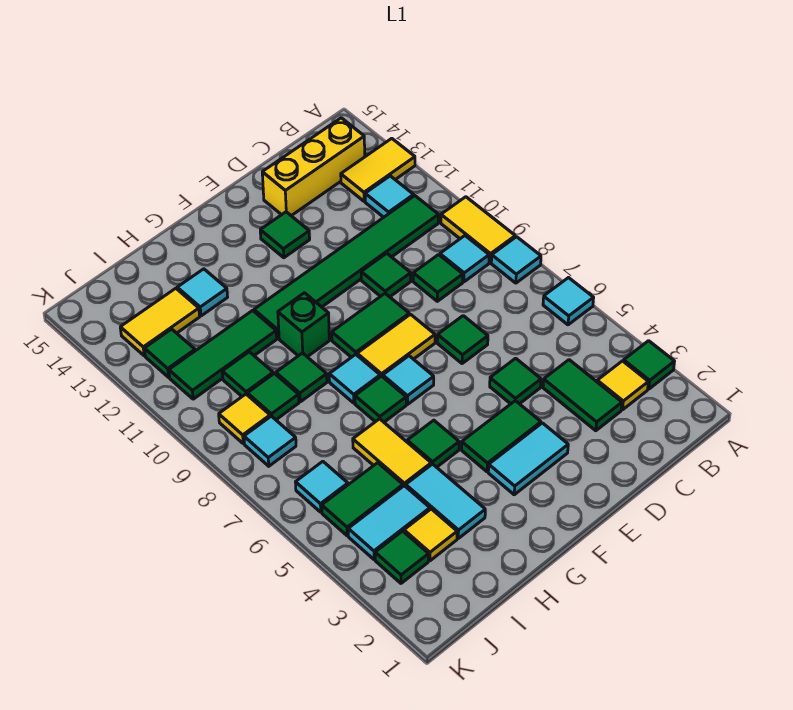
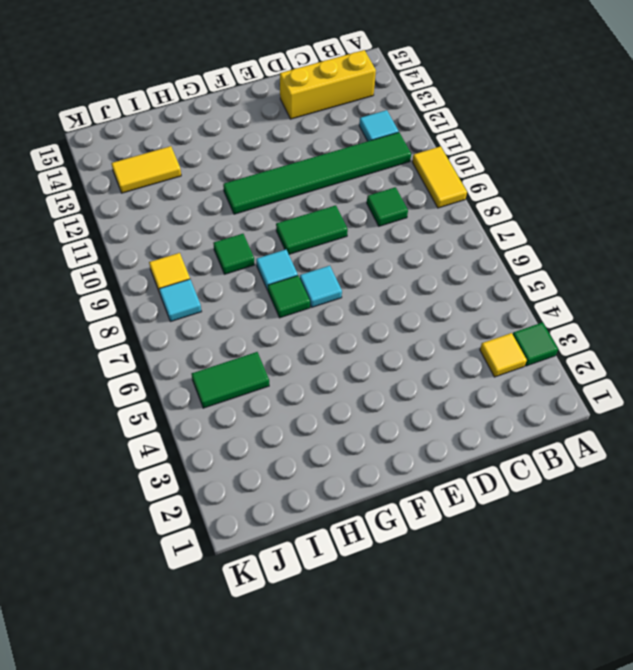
none -> cyan 1x1 tile [543,278,594,325]
none -> cyan 1x1 tile [491,237,541,283]
none -> yellow 1x2 tile [341,138,415,201]
none -> cyan 1x1 tile [440,236,489,282]

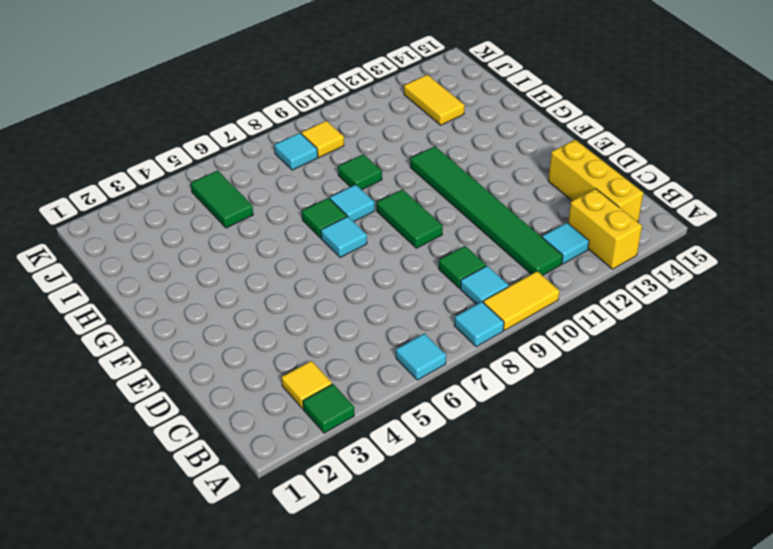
yellow 1x2 brick [568,189,642,269] -> yellow 1x2 tile [341,138,415,201]
none -> green 1x2 tile [543,360,622,431]
none -> green 1x1 tile [490,358,541,404]
none -> green 1x1 tile [437,316,488,364]
none -> green 1x1 tile [361,253,411,297]

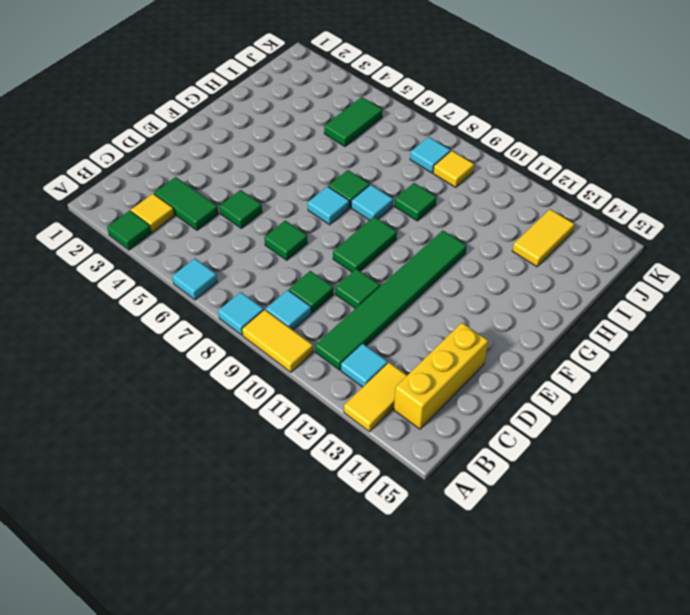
none -> cyan 1x2 tile [488,423,568,495]
none -> green 1x2 tile [462,401,541,472]
none -> yellow 1x2 tile [357,314,435,377]
none -> green 1x1 tile [260,212,310,258]

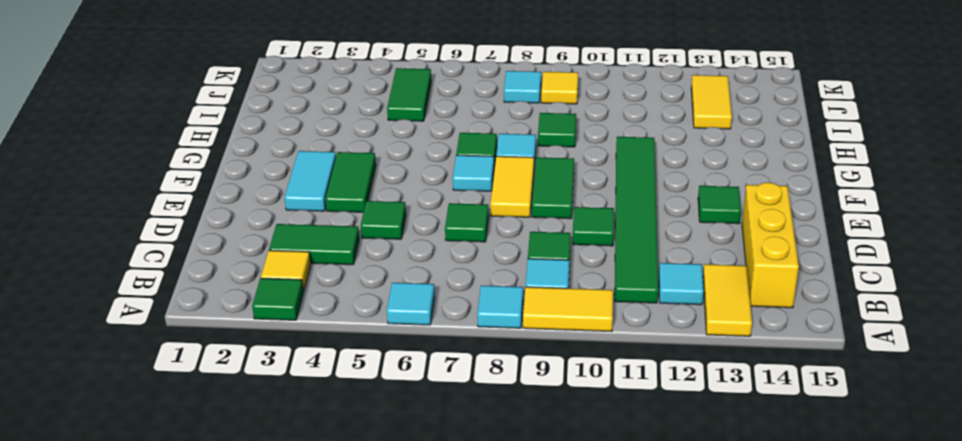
none -> green 1x1 tile [407,420,459,467]
none -> green 1x1 brick [278,293,329,357]
none -> cyan 1x2 tile [406,464,485,538]
none -> yellow 1x2 tile [353,419,431,487]

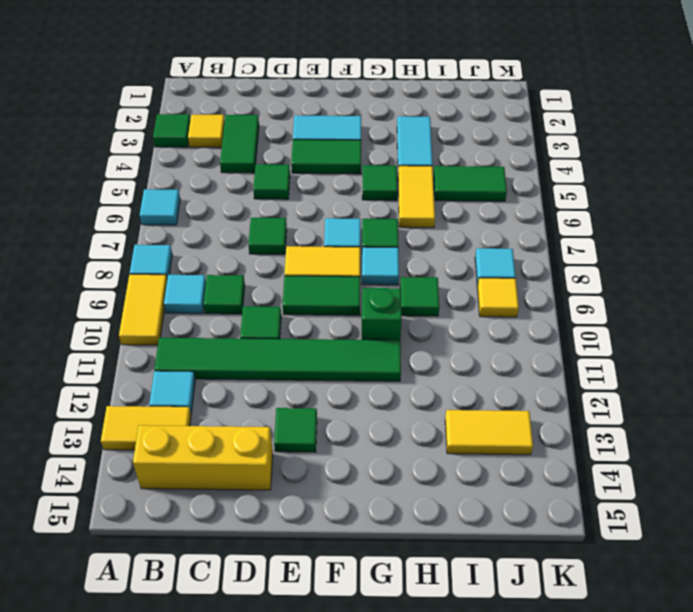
none -> green 1x3 tile [169,311,277,399]
none -> cyan 1x1 tile [177,269,228,316]
none -> yellow 1x1 tile [404,509,457,561]
none -> cyan 1x2 tile [348,486,430,559]

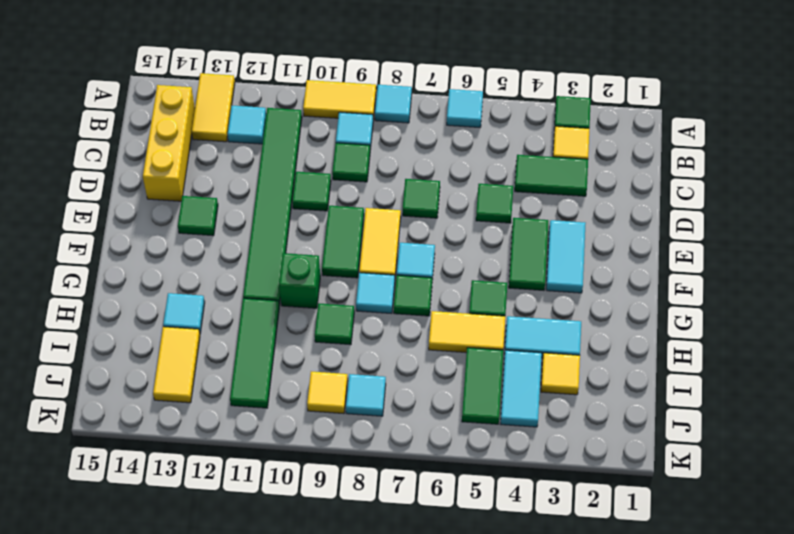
none -> green 1x1 tile [247,373,299,420]
none -> green 1x1 tile [222,352,273,396]
none -> green 1x1 tile [375,531,429,583]
none -> cyan 1x1 tile [296,461,348,512]

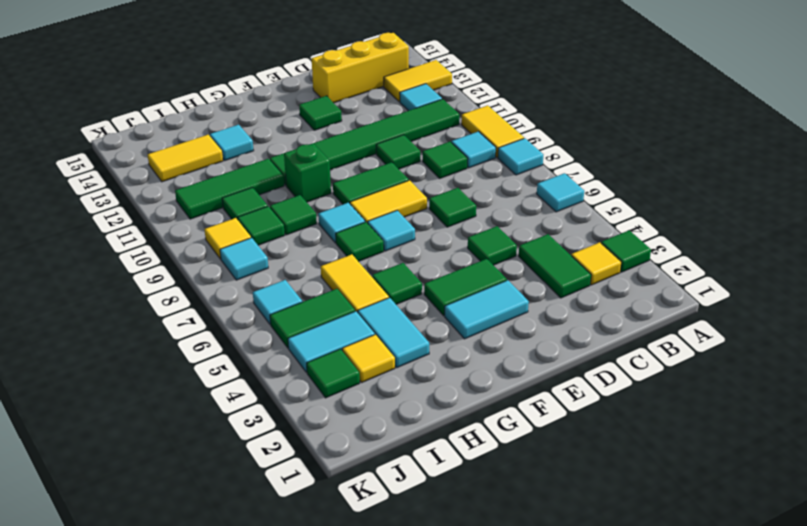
none -> green 1x1 tile [144,329,195,377]

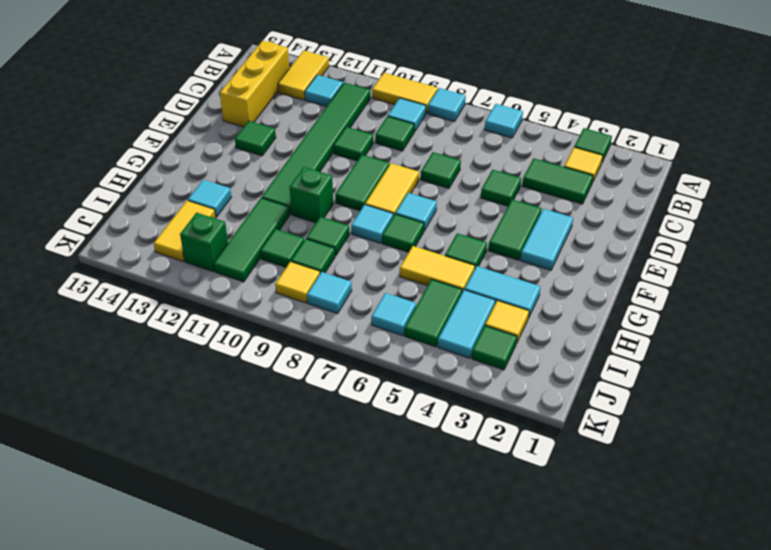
green 1x1 brick [180,213,228,271] -> green 1x1 tile [144,329,195,377]

